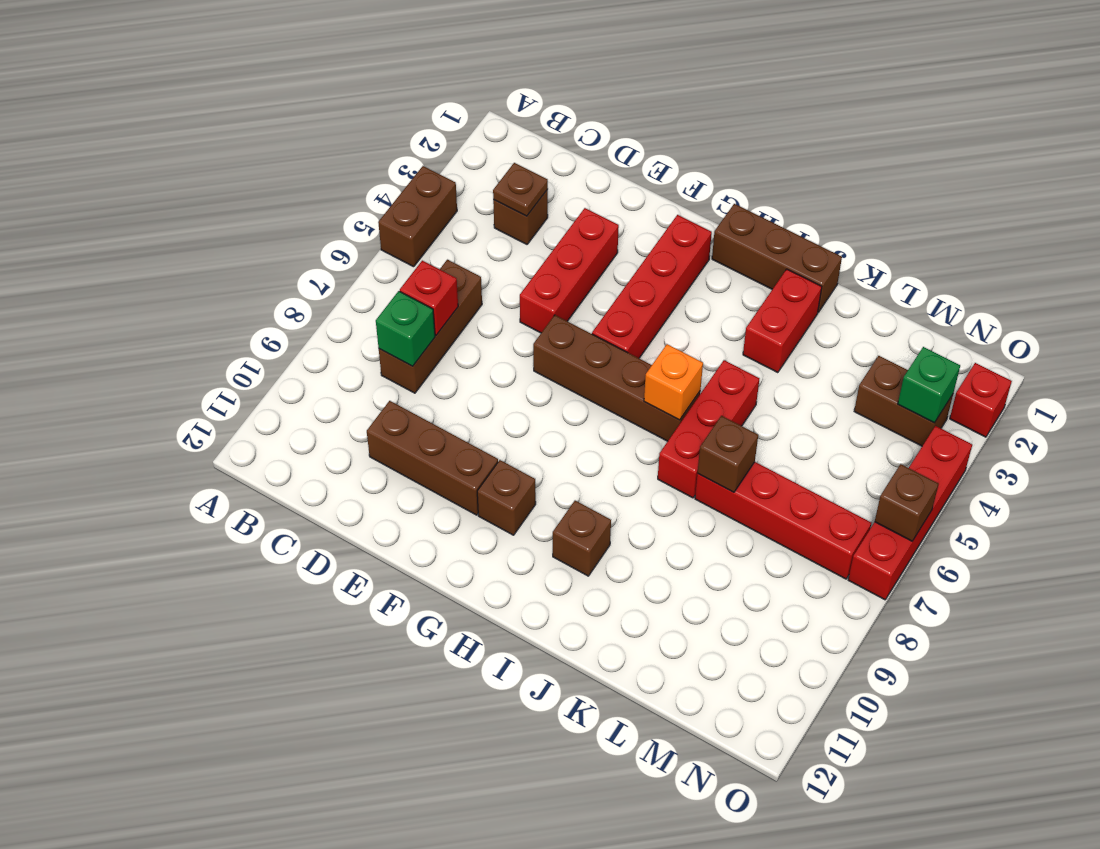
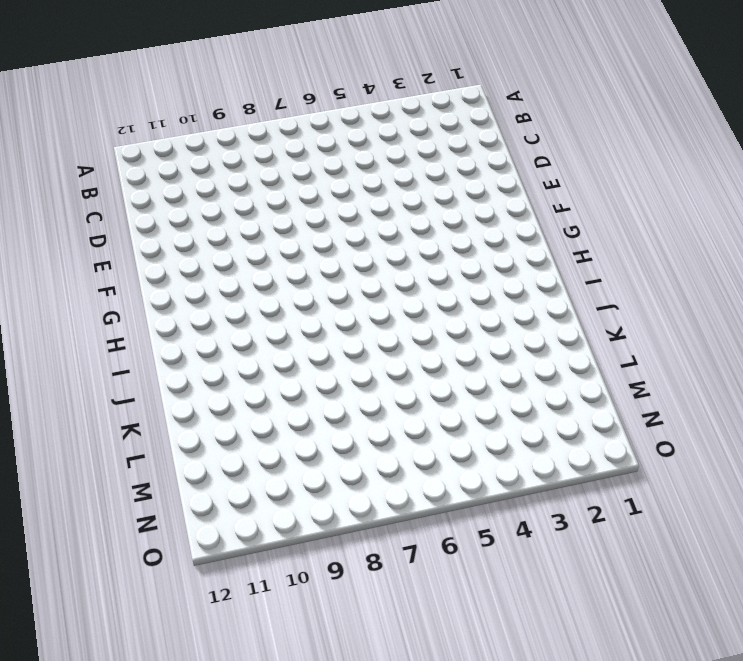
none -> brown 1x2 brick [378,166,457,267]
none -> brown 1x1 brick [493,190,548,244]
none -> brown 1x3 brick [379,260,482,393]

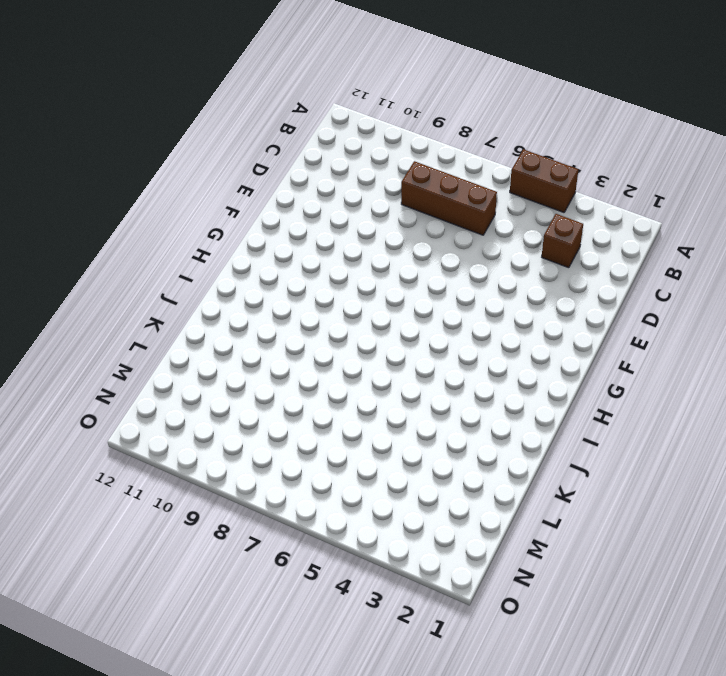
none -> brown 1x3 brick [367,401,498,515]
none -> red 1x3 brick [520,208,619,333]
none -> brown 1x4 brick [533,315,700,441]

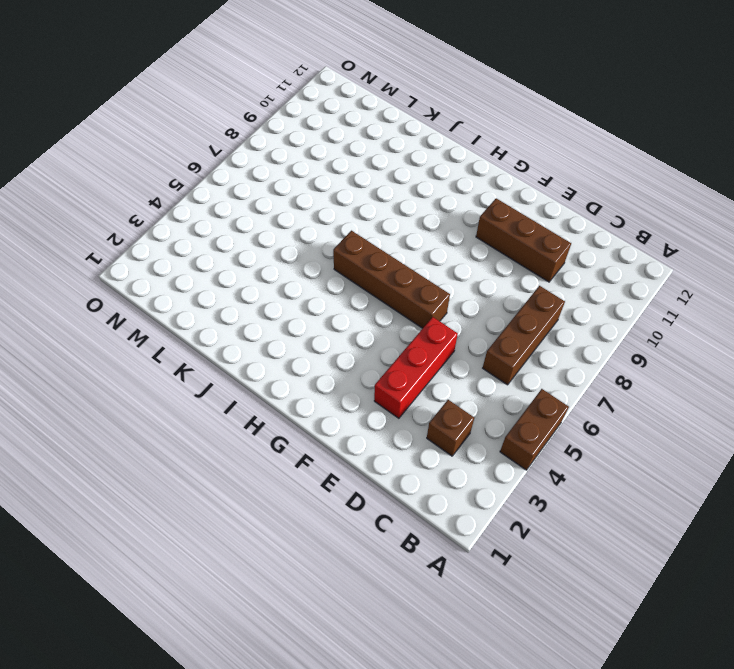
none -> red 1x4 brick [592,215,712,358]
none -> brown 1x1 brick [477,460,536,535]
none -> brown 1x3 brick [712,204,842,312]

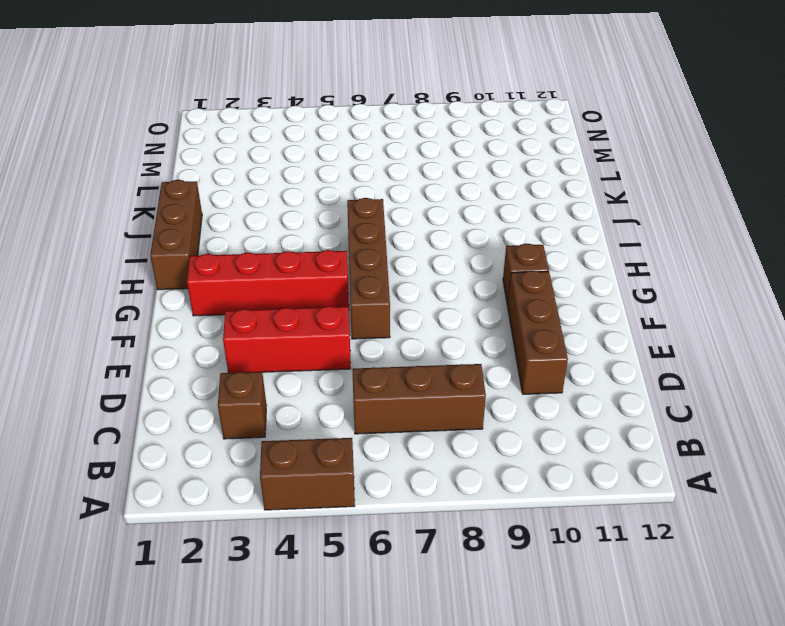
none -> brown 1x1 brick [553,501,611,576]
none -> red 1x2 brick [743,269,822,373]
none -> red 1x3 brick [658,360,759,498]

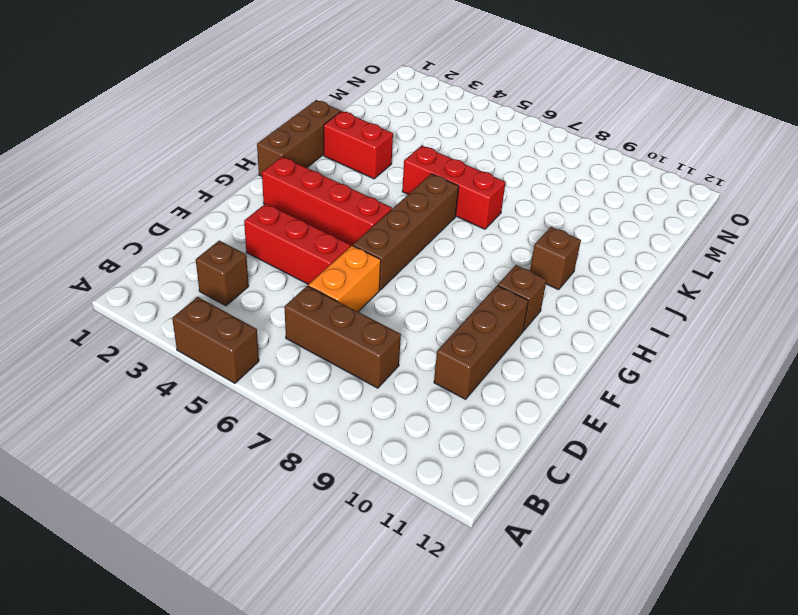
orange 1x2 brick [308,246,381,312] -> none
none -> red 1x4 brick [695,462,871,579]
none -> brown 1x2 brick [854,356,953,446]
none -> red 1x1 brick [950,363,1012,437]

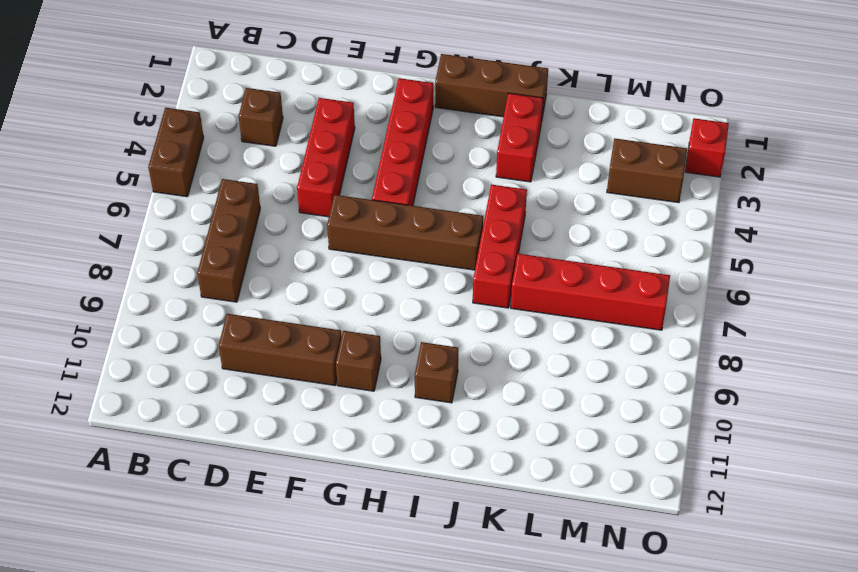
none -> red 1x4 brick [848,426,972,600]
none -> brown 1x1 plate [493,163,548,216]
none -> red 1x1 brick [400,261,458,335]

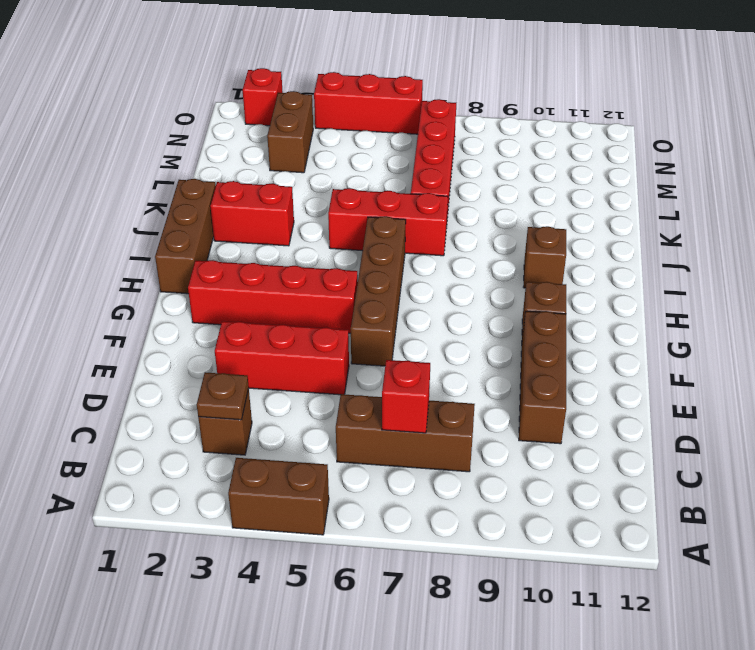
red 1x3 brick [314,72,423,134] -> red 1x4 brick [848,426,972,600]
none -> green 1x1 brick [376,291,435,366]
none -> orange 1x1 brick [644,344,703,420]
none -> brown 1x1 brick [698,416,758,492]

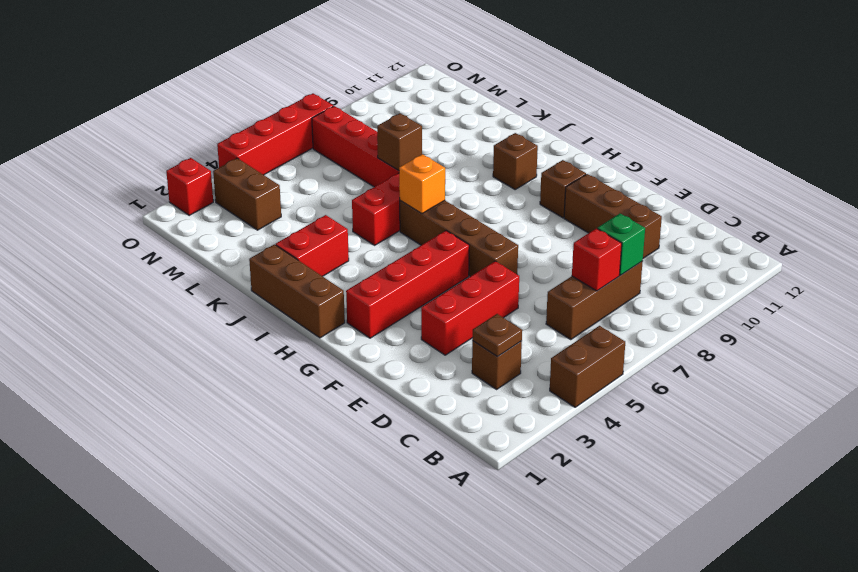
none -> green 1x1 brick [898,347,960,423]
none -> brown 1x1 brick [875,464,938,541]

